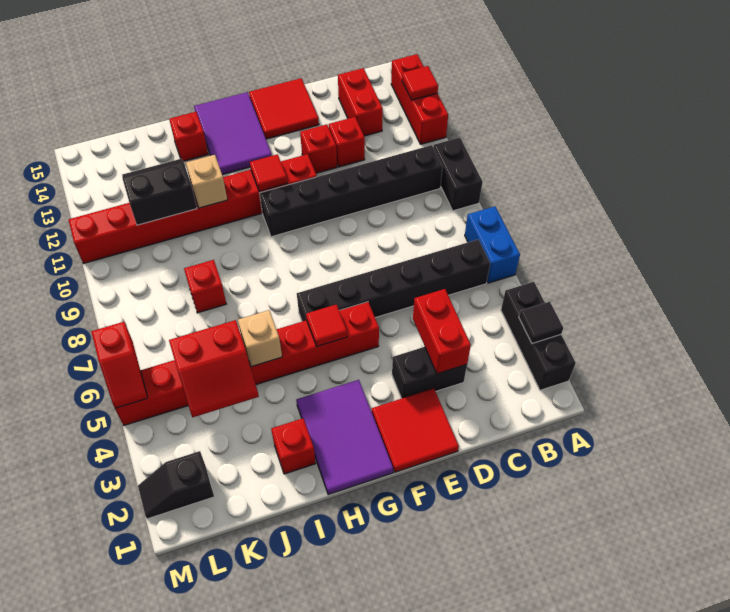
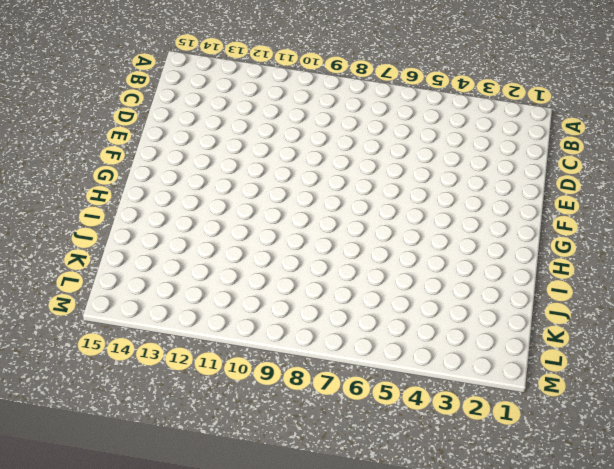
none -> black 1x3 brick [501,282,576,390]
none -> blue 1x2 brick [465,206,520,283]
none -> black 1x2 brick [433,137,483,211]
none -> red 1x3 brick [391,54,448,144]

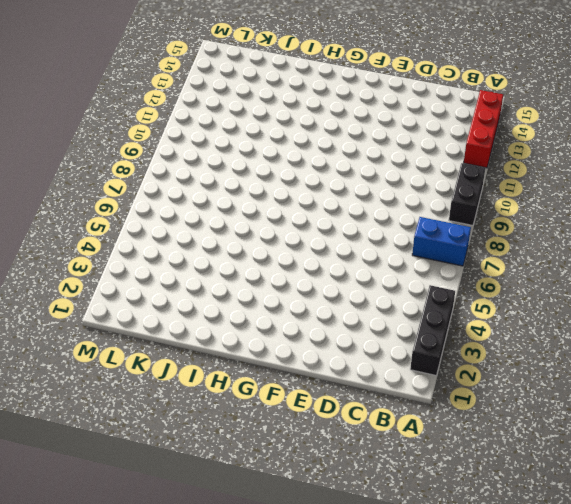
blue 1x2 brick [412,217,471,266] -> blue 1x2 brick turned to [465,206,520,283]
none -> black 1x6 brick [297,240,490,322]
none -> black 1x6 brick [260,145,443,237]
none -> red 1x2 brick [338,68,383,136]
none -> black 1x2 brick [392,347,467,399]

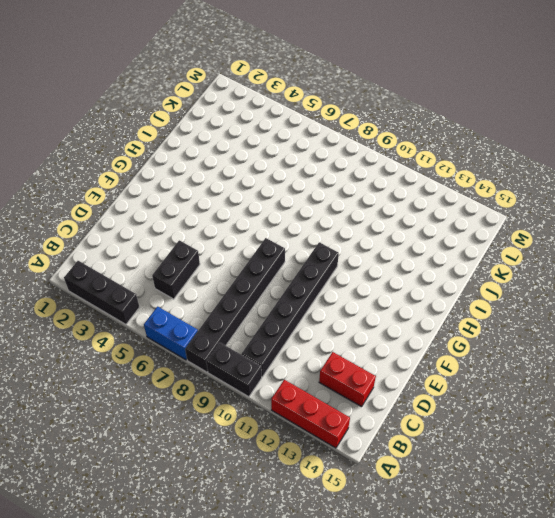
black 1x6 brick [185,238,285,372] -> black 1x6 brick moved to [297,240,490,322]
black 1x2 brick [152,240,200,299] -> black 1x2 brick moved to [392,347,467,399]
none -> red 1x1 brick [329,117,365,167]
none -> red 2x2 tile [372,388,459,472]
none -> red 1x1 brick [300,124,337,173]
none -> red 2x2 tile [249,78,319,139]

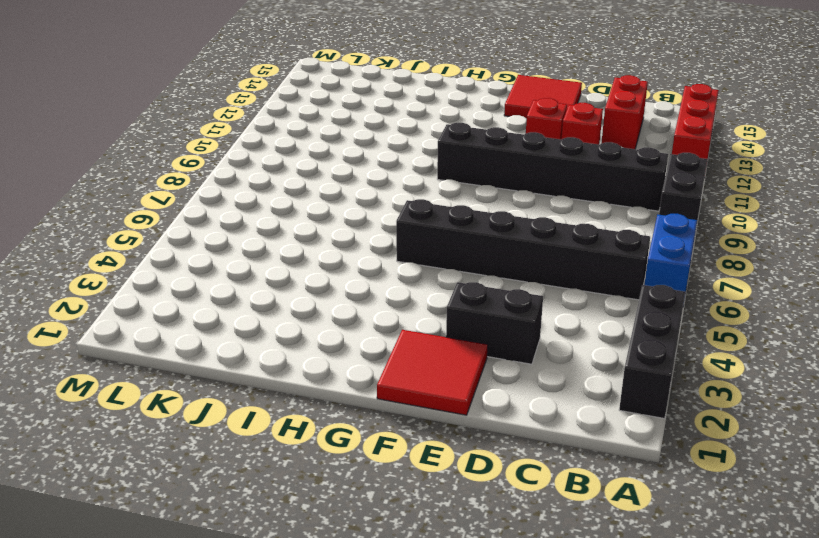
none -> red 1x8 brick [115,302,379,425]
none -> red 1x8 brick [69,154,317,264]
none -> purple 2x3 tile [296,380,393,495]
none -> purple 2x3 tile [194,92,272,175]

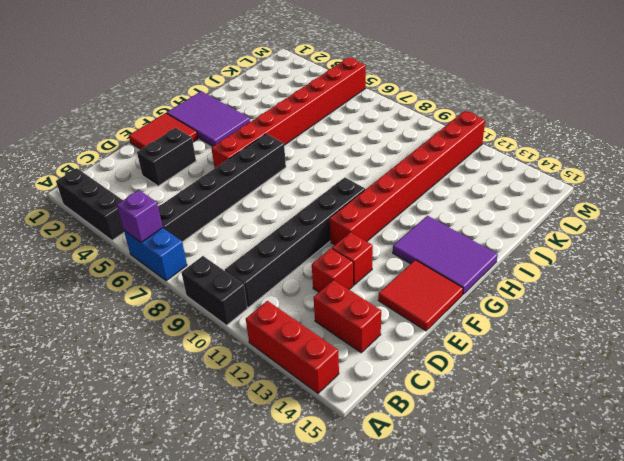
purple 1x1 brick [117,190,163,243] -> none
none -> red 1x1 brick [271,418,316,474]
none -> red 1x1 brick [169,112,208,161]
none -> red 1x1 brick [184,260,226,313]
none -> black 1x2 slope [138,451,214,519]

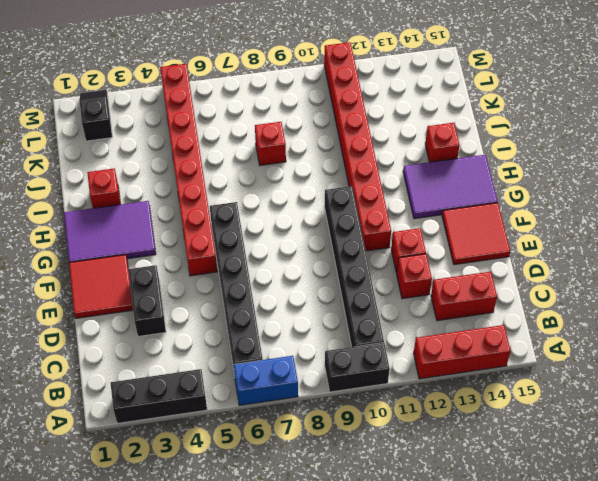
none -> black 1x1 tile [519,302,563,343]
none -> red 1x1 tile [402,66,438,100]
none -> red 1x2 brick [413,289,471,374]
none -> red 1x1 tile [306,305,347,347]

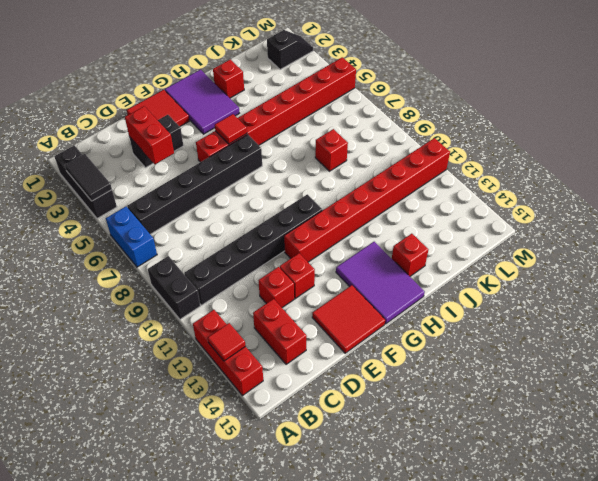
black 1x2 tile [65,154,112,201] -> black 1x1 tile [519,302,563,343]
none -> red 1x1 tile [250,154,287,191]
none -> tan 1x1 brick [238,310,282,367]
none -> tan 1x1 brick [186,155,227,208]
none -> red 2x2 slope [169,320,259,417]

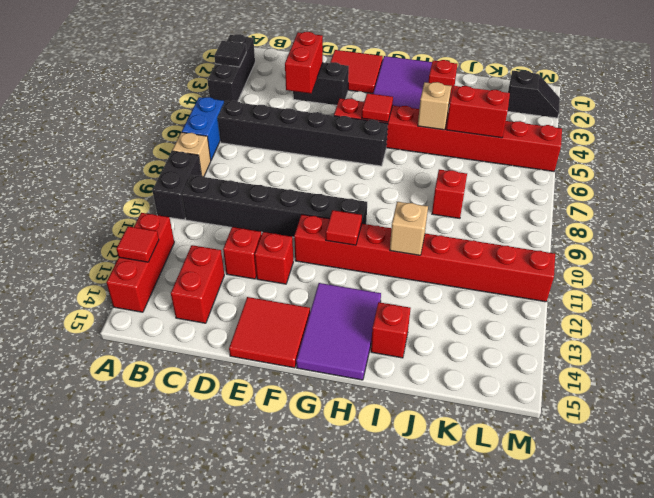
tan 1x1 brick [172,132,211,176] -> none
none -> black 2x2 slope [122,159,197,225]
none -> red 1x2 slope [91,322,147,408]

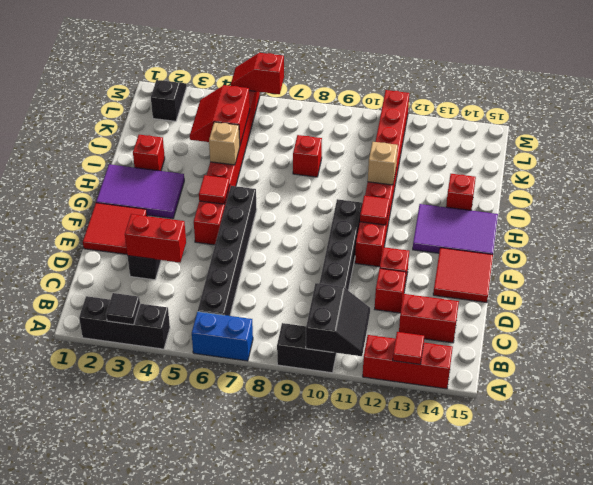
black 2x2 slope [306,283,370,356] -> black 2x2 slope moved to [122,159,197,225]

